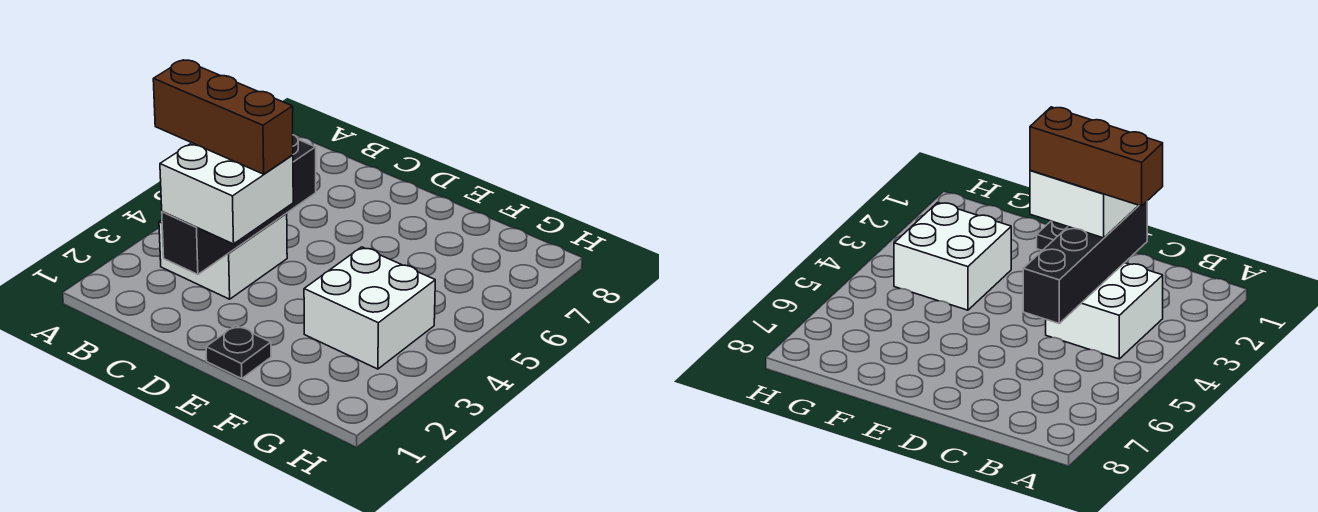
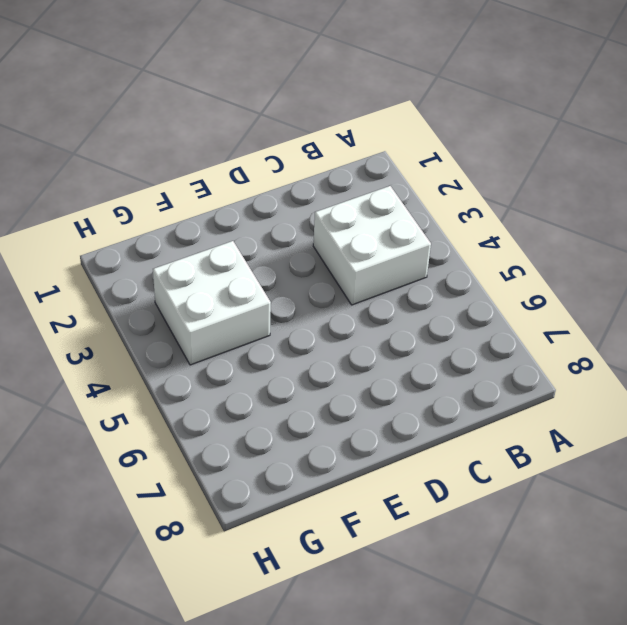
none -> black 1x1 plate [206,325,271,378]
none -> black 1x4 brick [162,135,316,274]

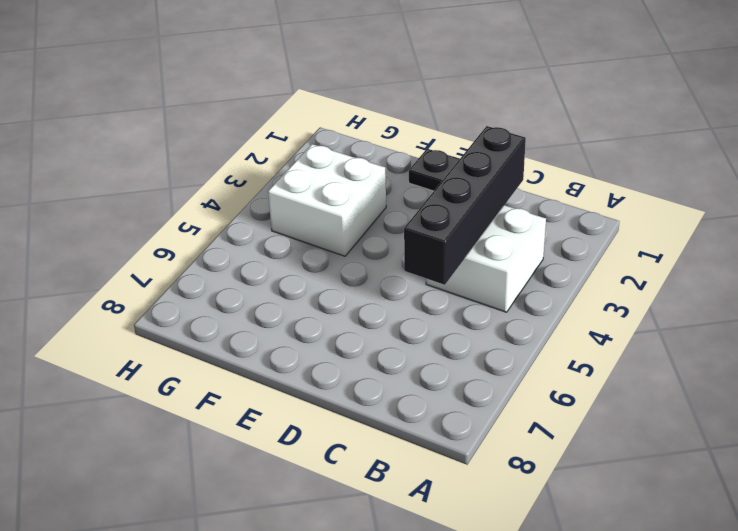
none -> white 2x2 brick [160,143,293,244]
none -> brown 1x3 brick [153,60,293,174]

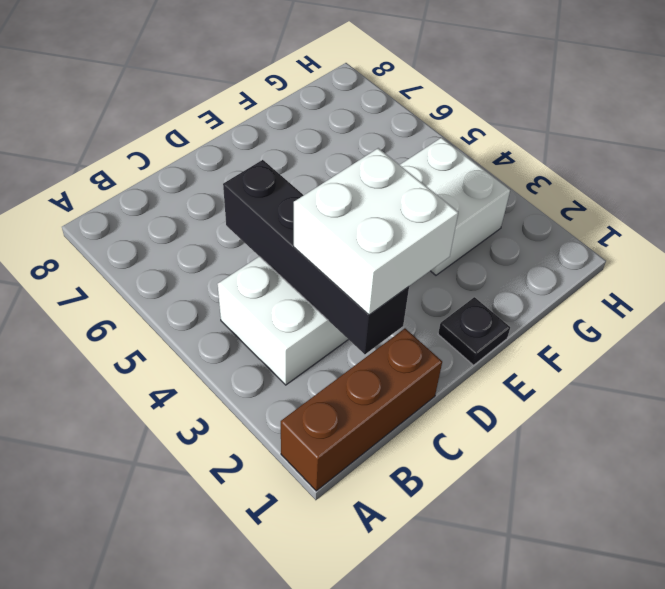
brown 1x3 brick [281,328,442,491] -> brown 1x3 brick moved to [153,60,293,174]

